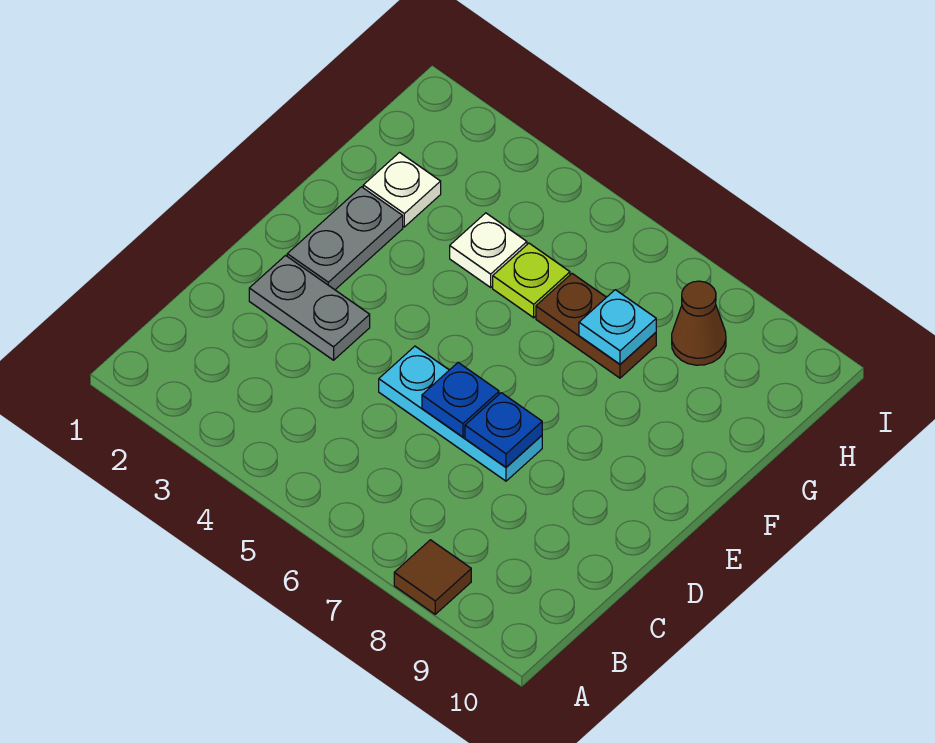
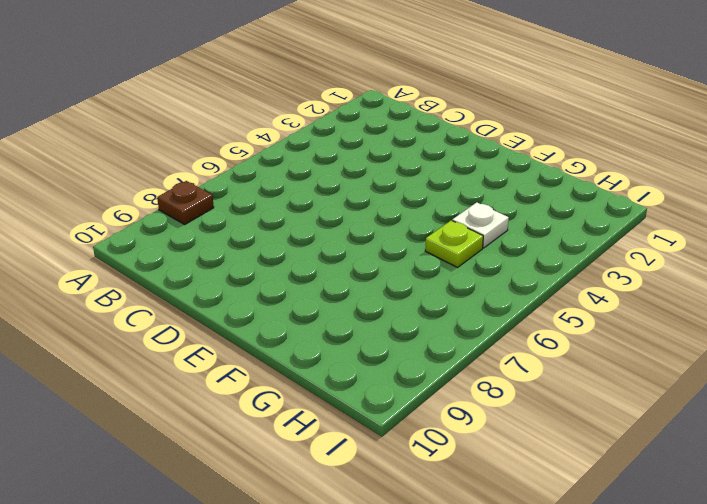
brown 1x1 plate [157,181,214,224] -> brown 1x1 tile [394,540,471,614]
none -> grey 1x2 plate [249,256,370,360]
none -> cyan 1x3 plate [379,346,542,481]
none -> grey 1x2 plate [287,187,403,290]

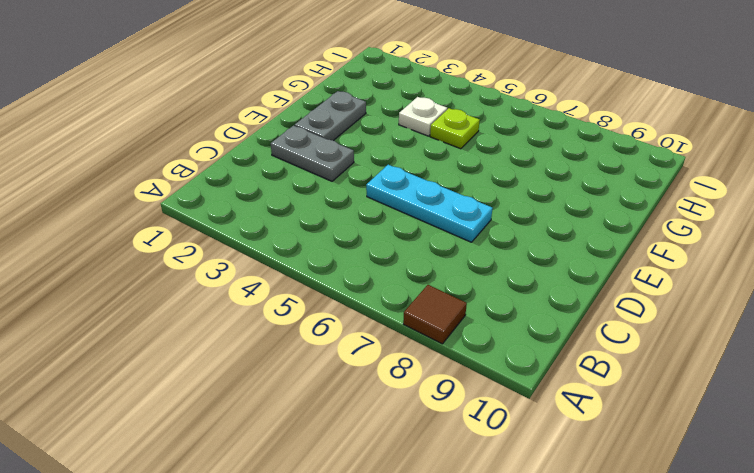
none -> white 1x1 plate [363,153,441,227]
none -> brown 1x2 plate [536,274,656,378]
none -> brown 1x1 cone [672,281,726,365]

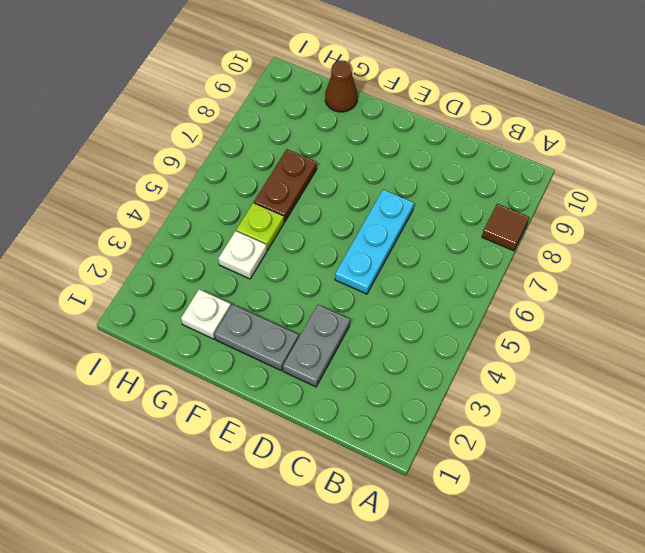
brown 1x1 cone [325,60,358,112] -> brown 1x1 cone moved to [672,281,726,365]
none -> blue 1x1 plate [422,362,499,437]
none -> blue 1x1 plate [465,393,542,467]
none -> cyan 1x1 plate [579,290,656,364]

